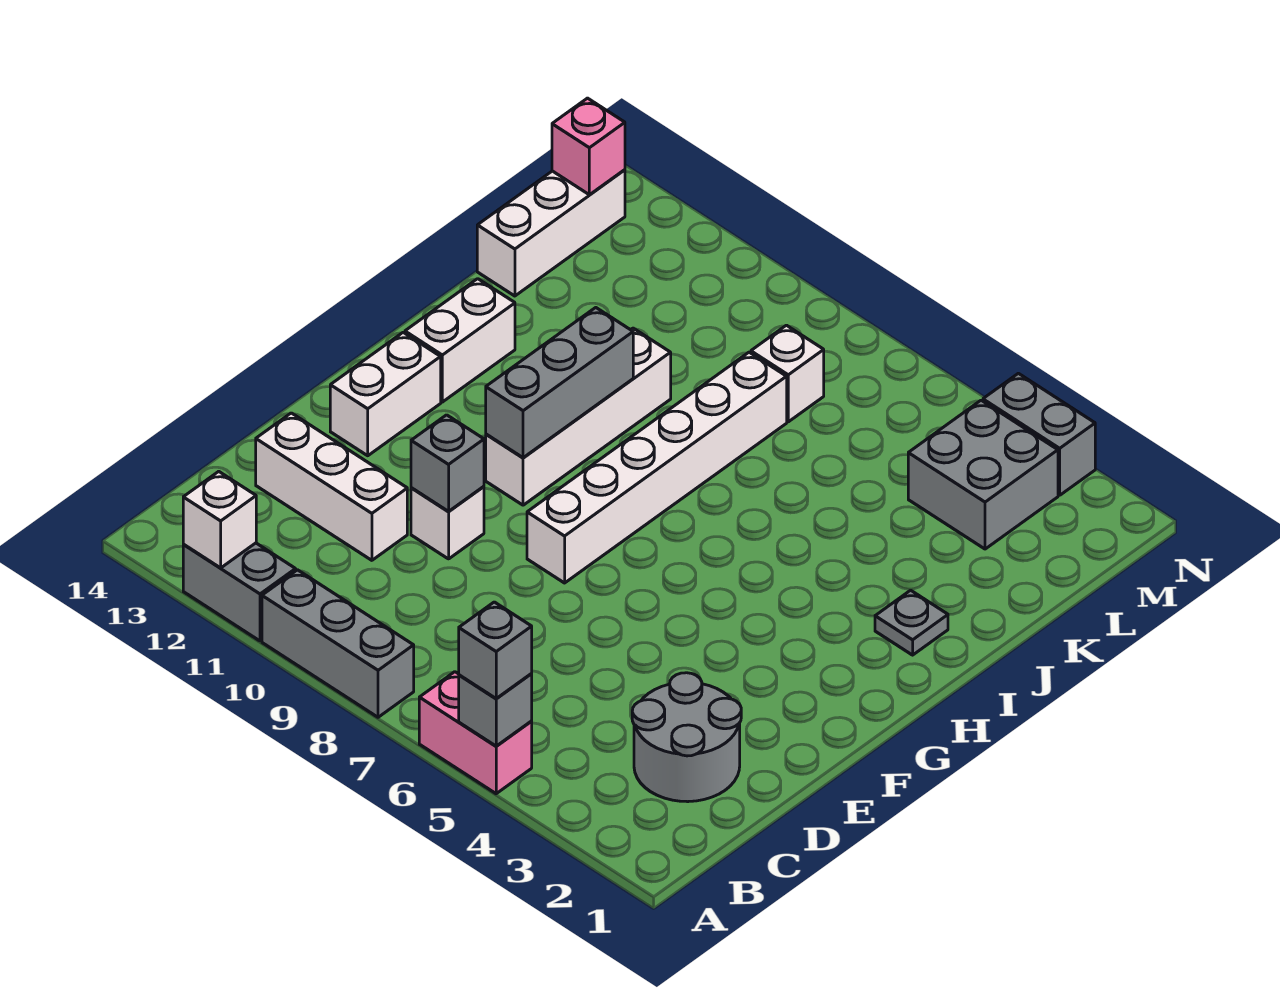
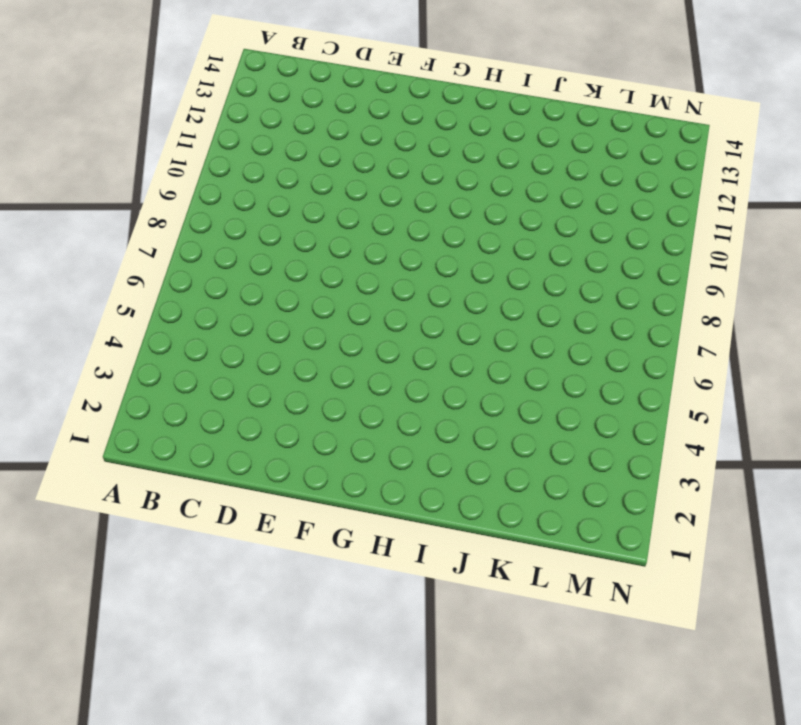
none -> pink 1x2 brick [419,672,532,794]
none -> grey 1x3 brick [262,570,414,717]
none -> grey 1x2 brick [183,543,296,641]

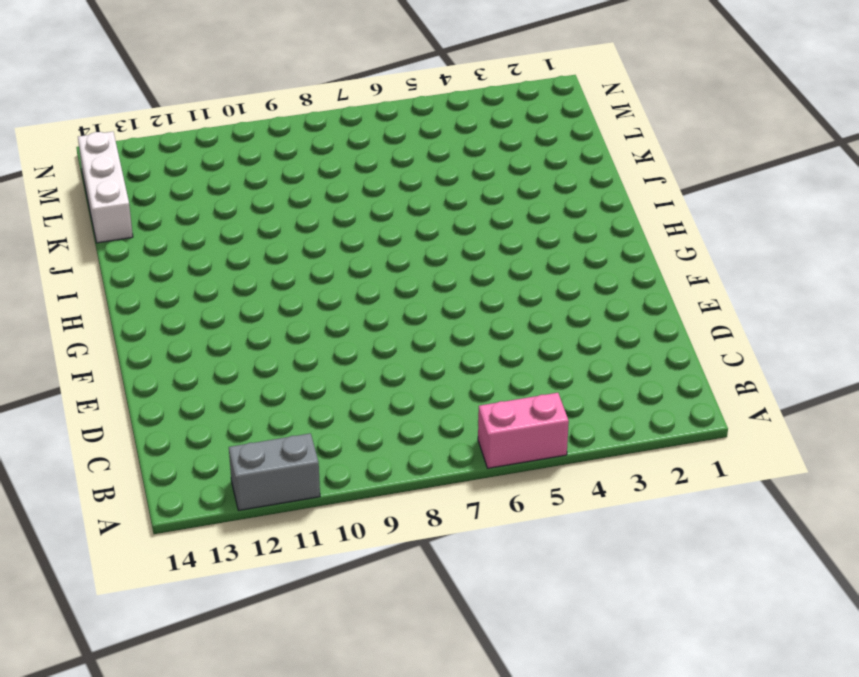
none -> grey 1x3 brick [262,570,414,717]
none -> grey 2x2 round brick [632,673,741,802]
none -> white 1x3 brick [256,413,407,560]

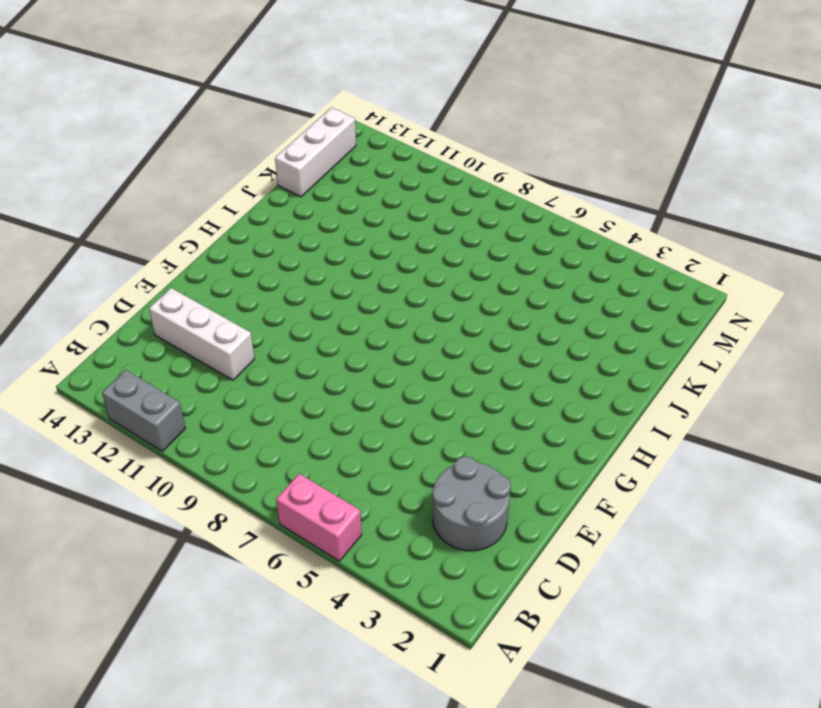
none -> grey 1x3 brick [262,570,414,717]
none -> white 1x1 brick [411,486,484,559]
none -> white 1x6 brick [527,352,787,583]

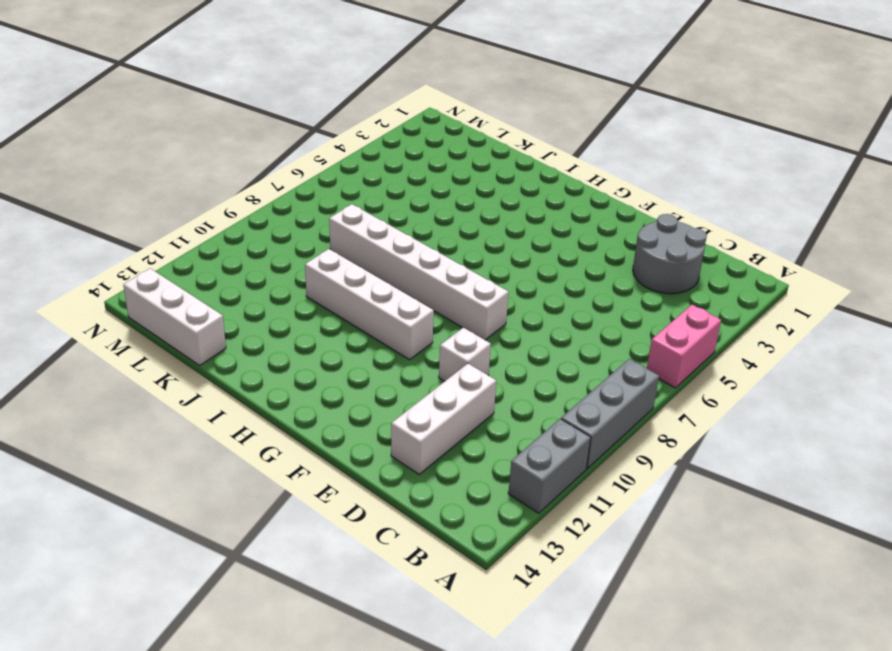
none -> white 1x2 brick [330,332,441,456]
none -> white 1x2 brick [405,279,515,402]
none -> grey 1x1 plate [875,590,948,655]

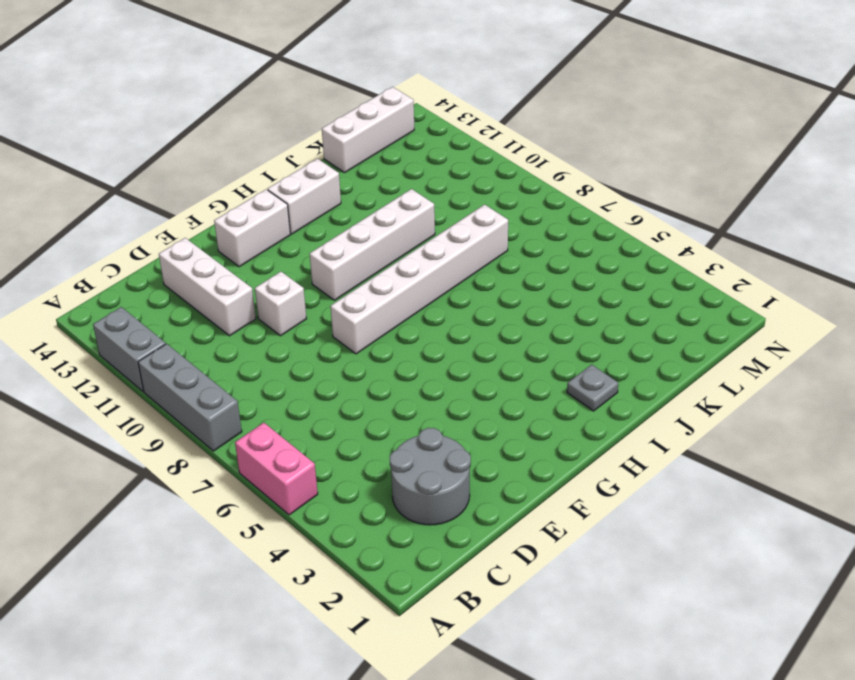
none -> grey 2x2 brick [908,400,1058,549]
none -> white 1x1 brick [751,325,824,422]
none -> grey 1x2 brick [983,373,1095,495]

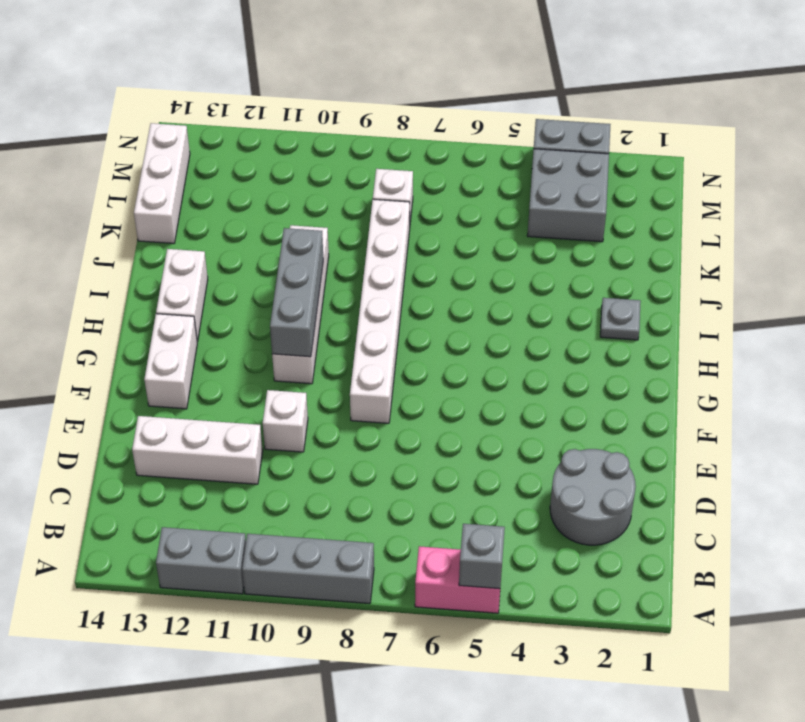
none -> white 1x1 brick [183,471,256,568]
none -> grey 1x1 brick [411,415,484,511]
none -> pink 1x1 brick [552,98,625,195]

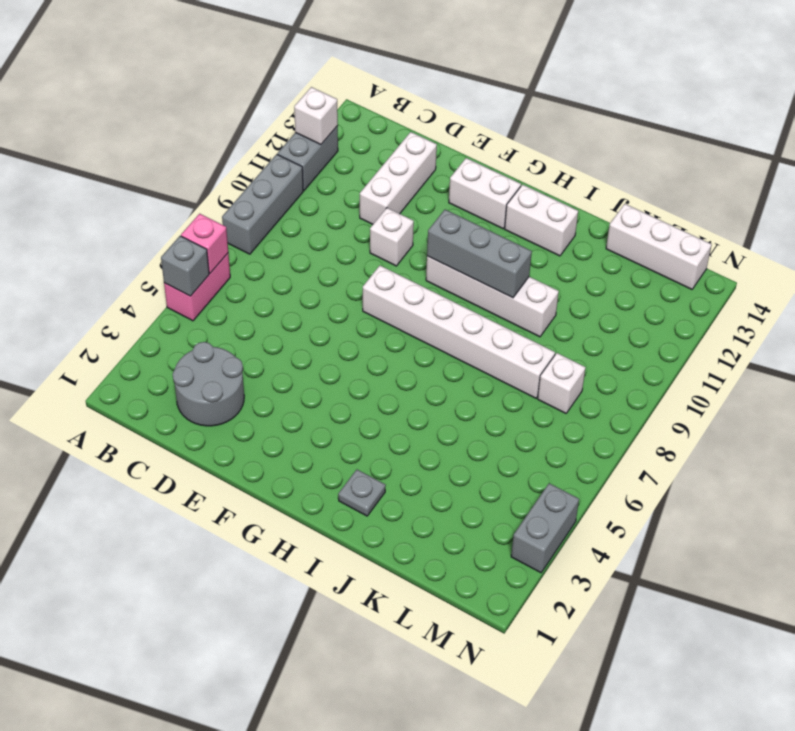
pink 1x1 brick [181,214,228,273] -> pink 1x1 brick moved to [552,98,625,195]
none -> grey 2x2 brick [908,400,1058,549]
none -> grey 1x1 brick [411,415,484,511]
none -> grey 1x1 brick [459,602,532,699]

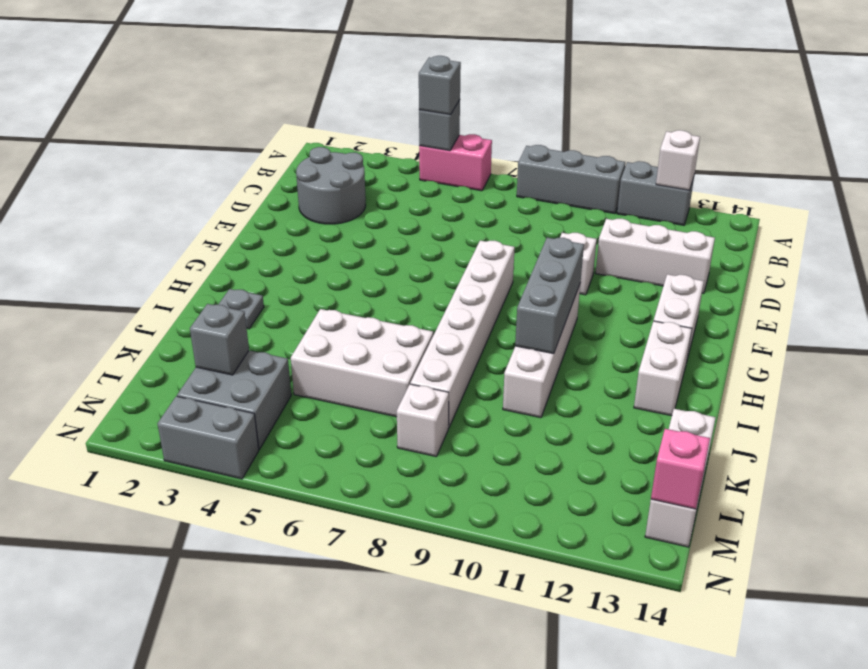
white 2x3 brick [291,309,433,417] -> none
grey 1x1 brick [190,304,249,375] -> grey 1x1 brick moved to [411,415,484,511]

